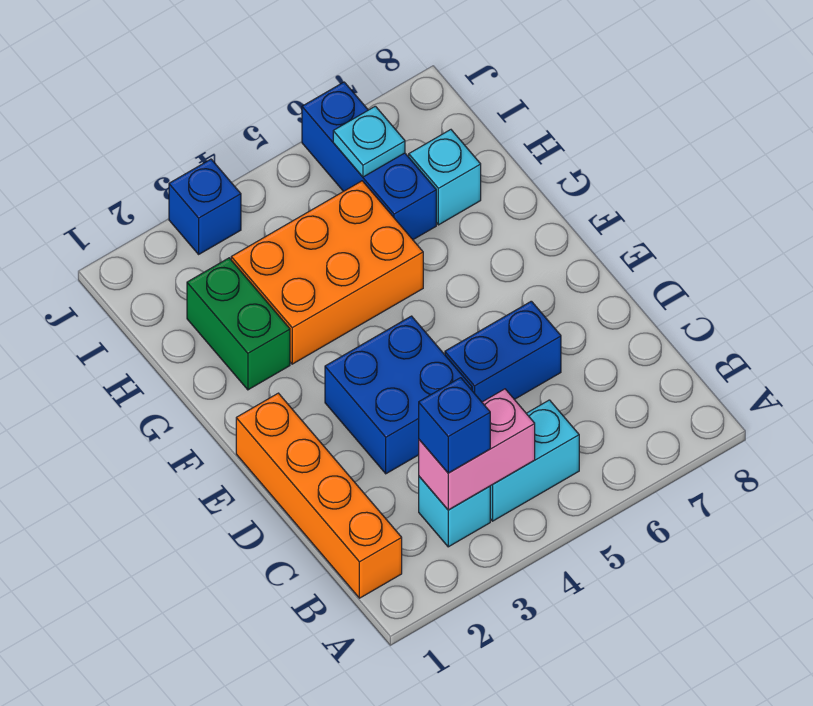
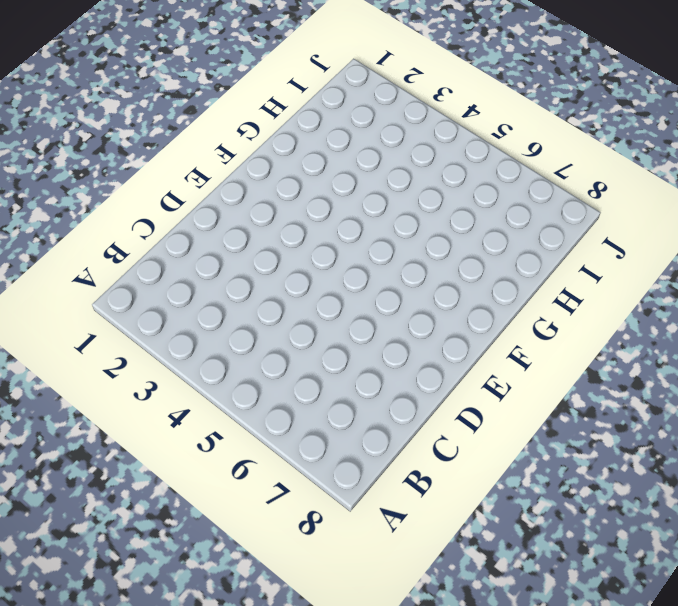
none -> orange 1x4 brick [236,393,402,598]
none -> cyan 1x1 brick [419,477,490,547]
none -> cyan 1x2 brick [490,400,579,521]

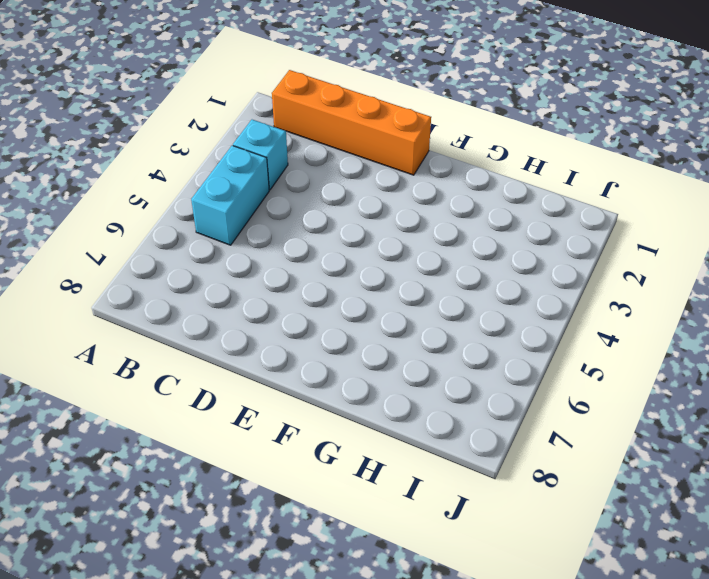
none -> blue 2x2 brick [325,316,472,474]
none -> blue 1x2 brick [445,301,561,402]
none -> green 1x2 brick [187,258,290,390]

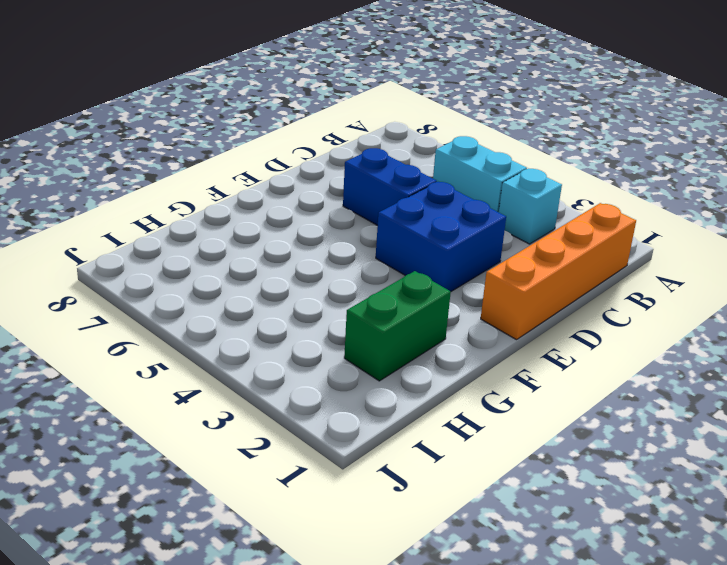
none -> orange 2x3 brick [231,181,423,364]
none -> blue 1x3 brick [302,82,436,240]
none -> cyan 1x1 brick [409,130,481,225]

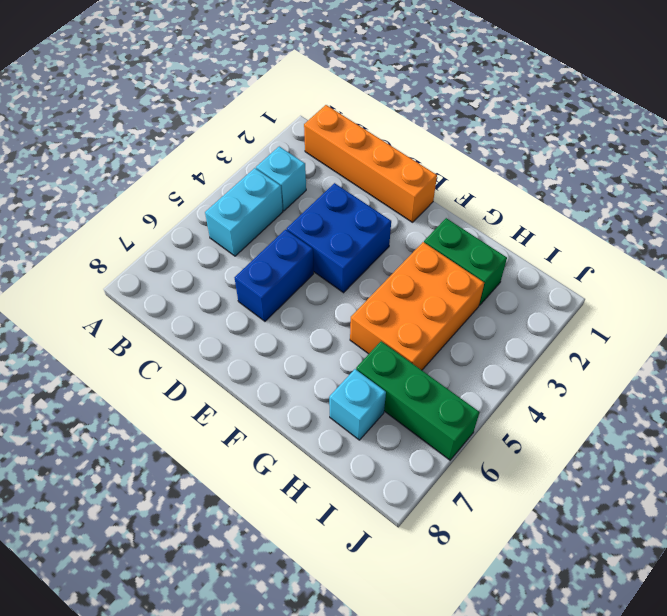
green 1x3 brick [356,341,479,460] -> blue 1x3 brick [302,82,436,240]
none -> blue 1x1 brick [169,159,241,254]
none -> pink 1x2 brick [419,389,535,510]
none -> cyan 1x1 plate [333,106,405,177]

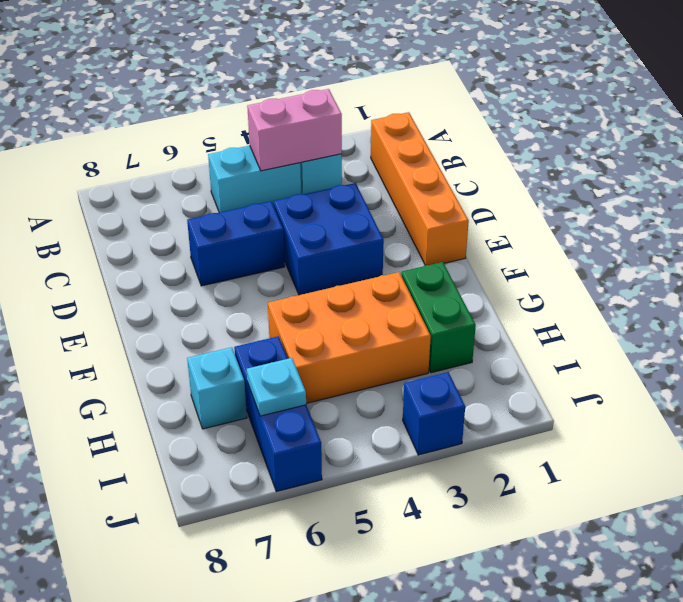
none -> blue 1x1 brick [419,378,490,473]

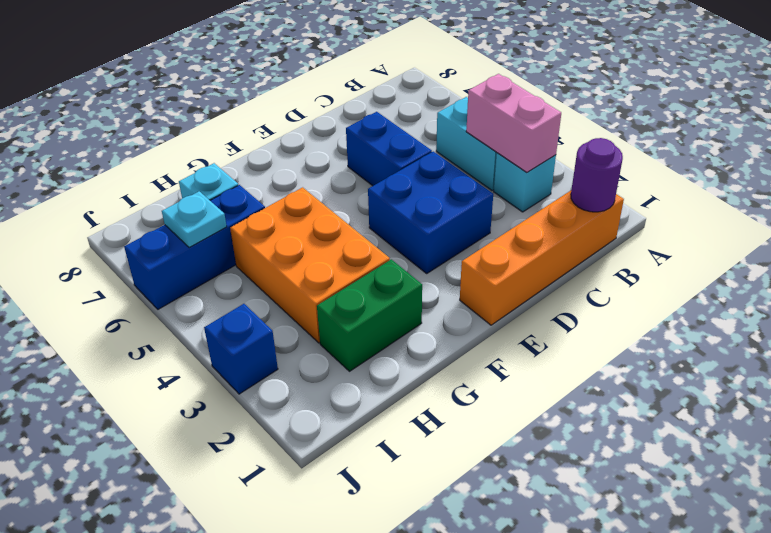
purple 1x1 round brick [571,138,623,212] -> none
none -> blue 1x1 brick [419,378,490,473]

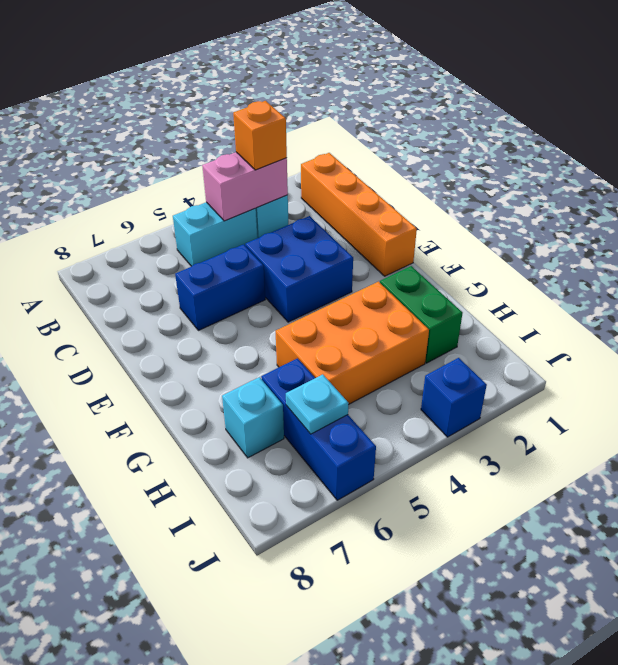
orange 1x1 brick [233,101,287,170] -> blue 1x1 brick [419,378,490,473]

